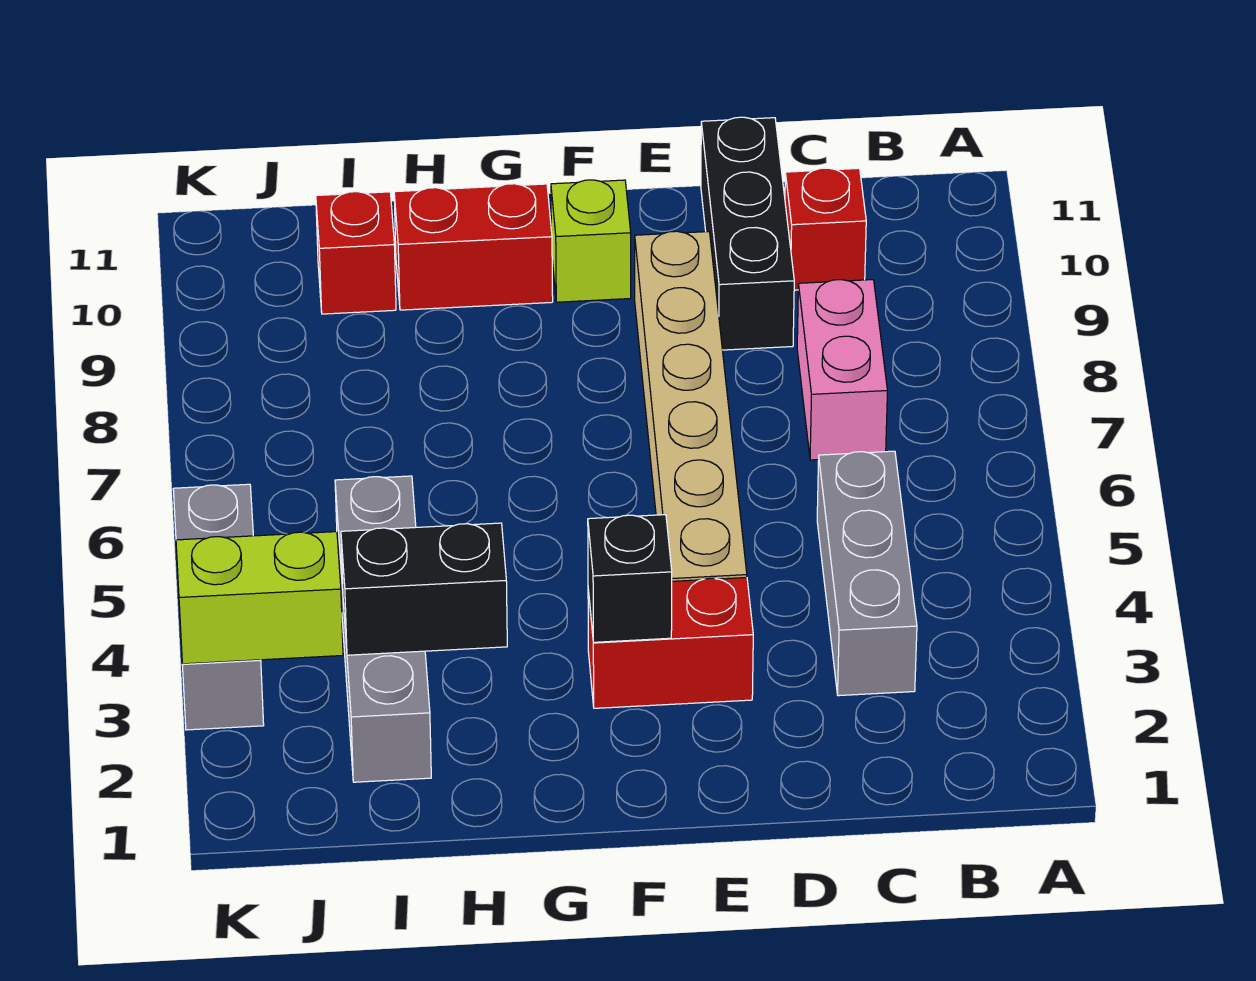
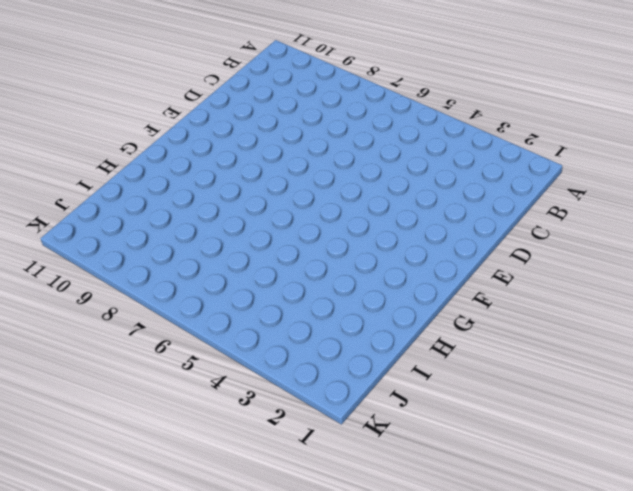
none -> grey 1x3 brick [817,451,917,696]
none -> pink 1x2 brick [797,280,887,460]
none -> red 1x1 brick [785,168,866,290]

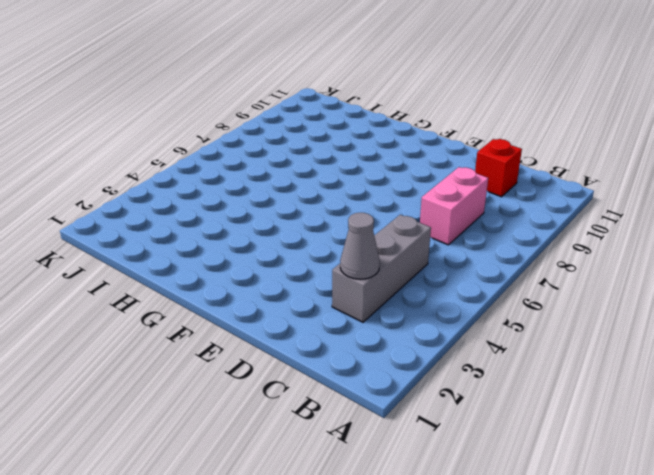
grey 1x1 cone [340,213,380,279] -> none
none -> black 1x3 brick [701,117,794,350]
none -> red 1x2 brick [588,578,753,708]
none -> tan 1x6 brick [635,231,747,581]

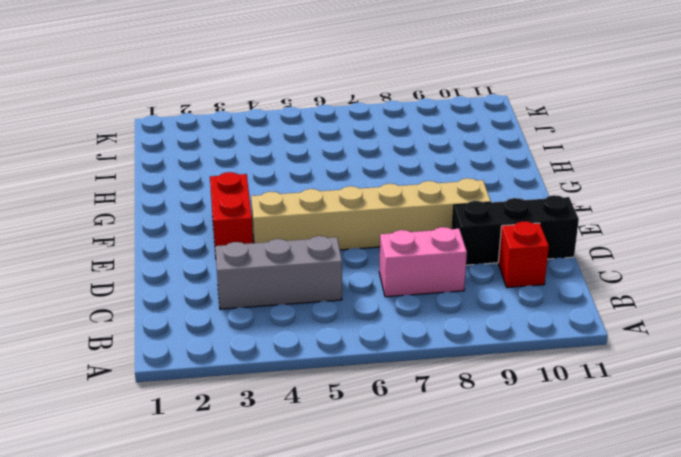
none -> lime 1x1 brick [551,180,631,302]
none -> red 1x2 brick [394,184,553,310]
none -> grey 1x4 brick [335,476,431,782]

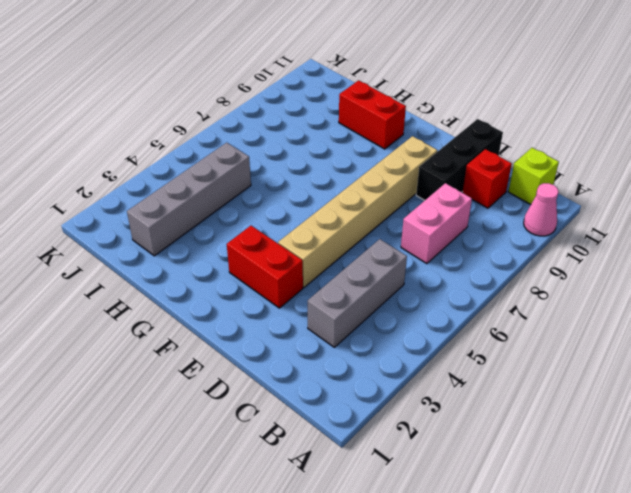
pink 1x1 cone [524,183,559,236] -> none
lime 1x1 brick [508,148,559,205] -> lime 1x1 brick moved to [551,180,631,302]
none -> red 1x1 brick [316,192,396,314]
none -> grey 1x3 brick [173,484,264,730]
none -> black 1x1 brick [588,515,672,642]

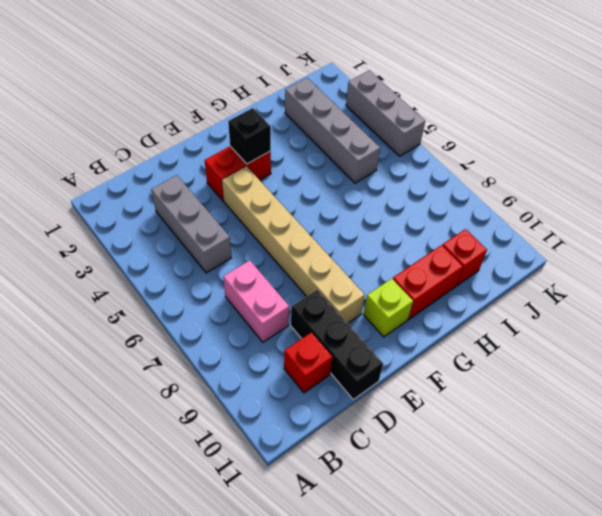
none -> black 1x2 brick [341,523,507,655]
none -> lime 1x2 brick [176,532,343,664]

